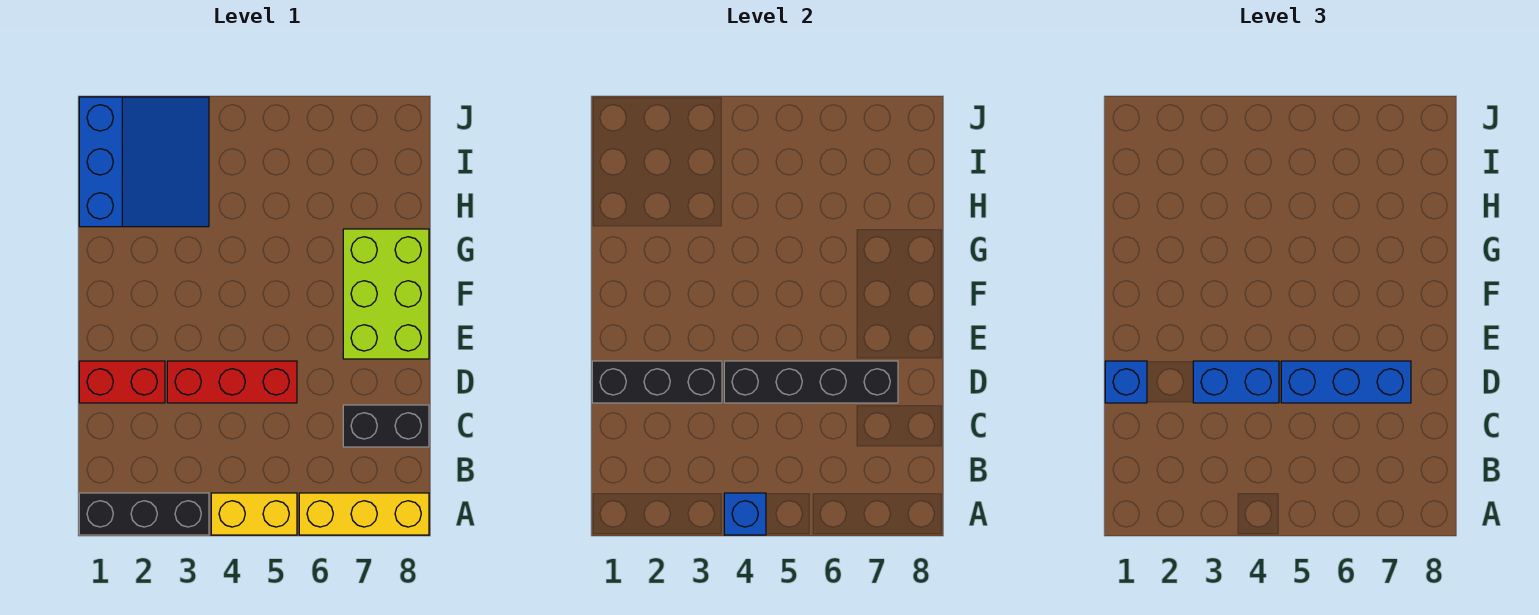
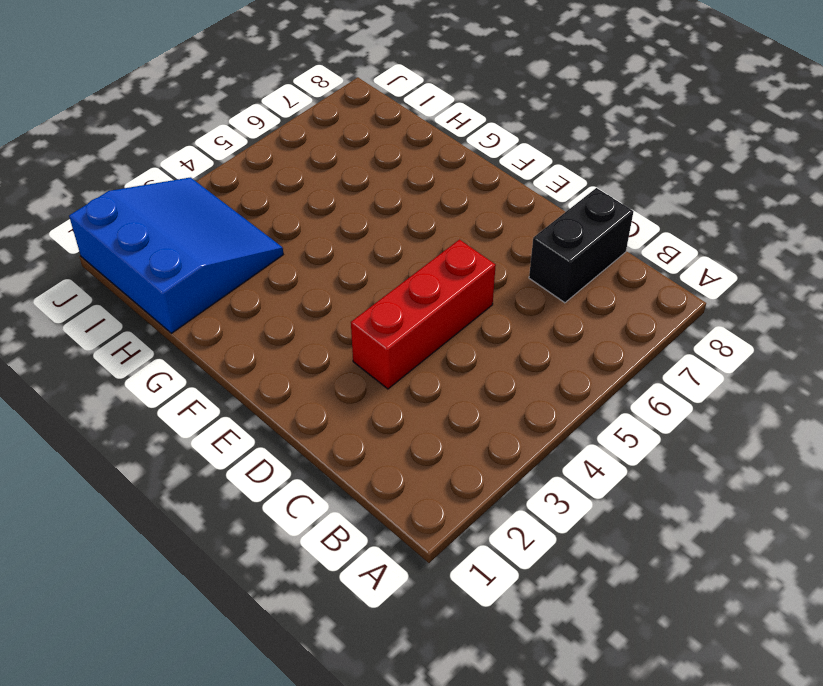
none -> black 1x3 brick [79,493,209,535]
none -> yellow 1x2 brick [211,493,297,535]
none -> yellow 1x3 brick [299,493,429,535]

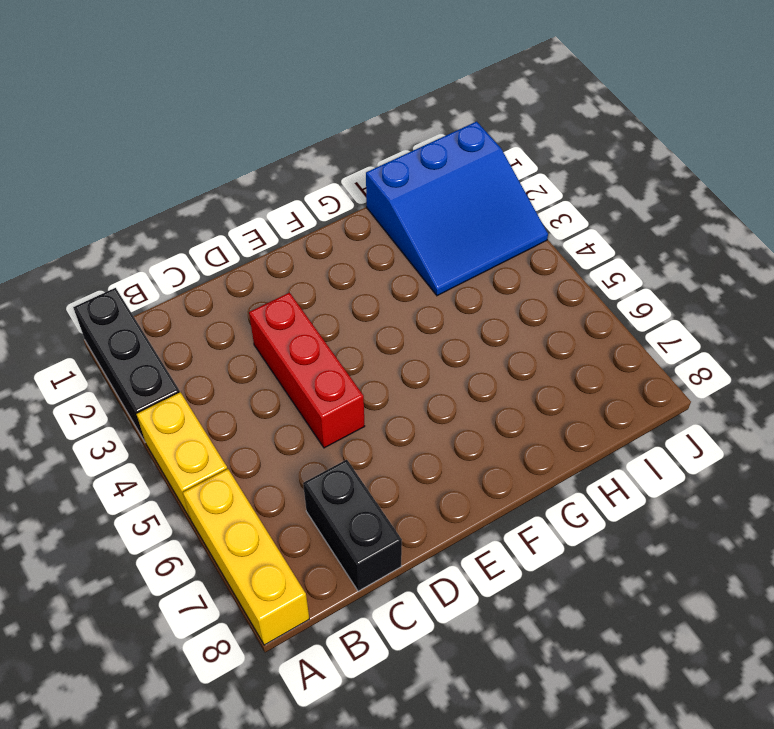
none -> red 1x2 brick [79,361,165,403]
none -> lime 2x3 brick [343,229,429,359]
none -> blue 1x1 brick [724,493,766,535]

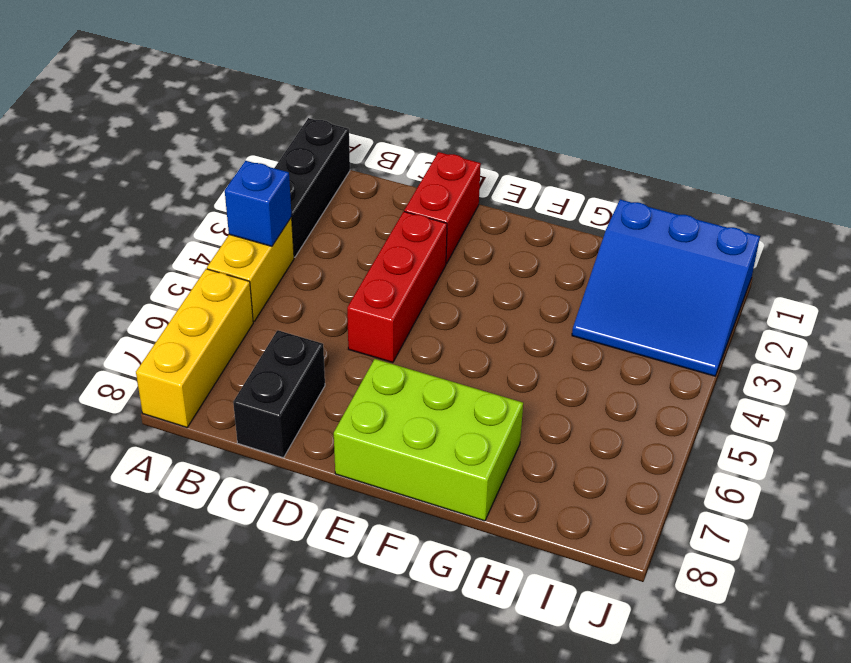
none -> black 1x3 brick [592,361,722,403]
none -> black 1x4 brick [724,361,898,403]
none -> blue 1x1 brick [1105,361,1147,403]

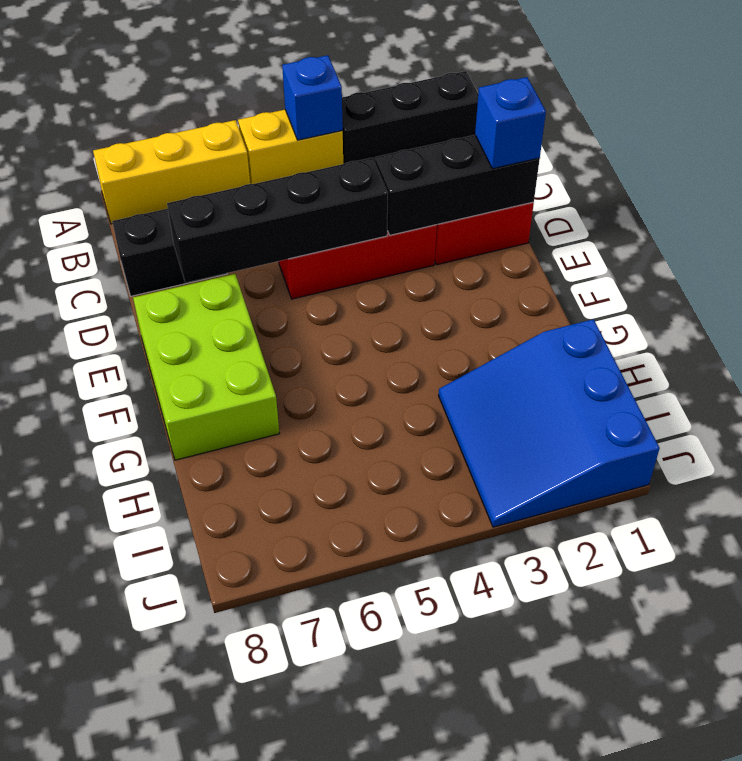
none -> blue 1x2 brick [1193,361,1279,403]
none -> blue 1x3 brick [1281,361,1411,403]

